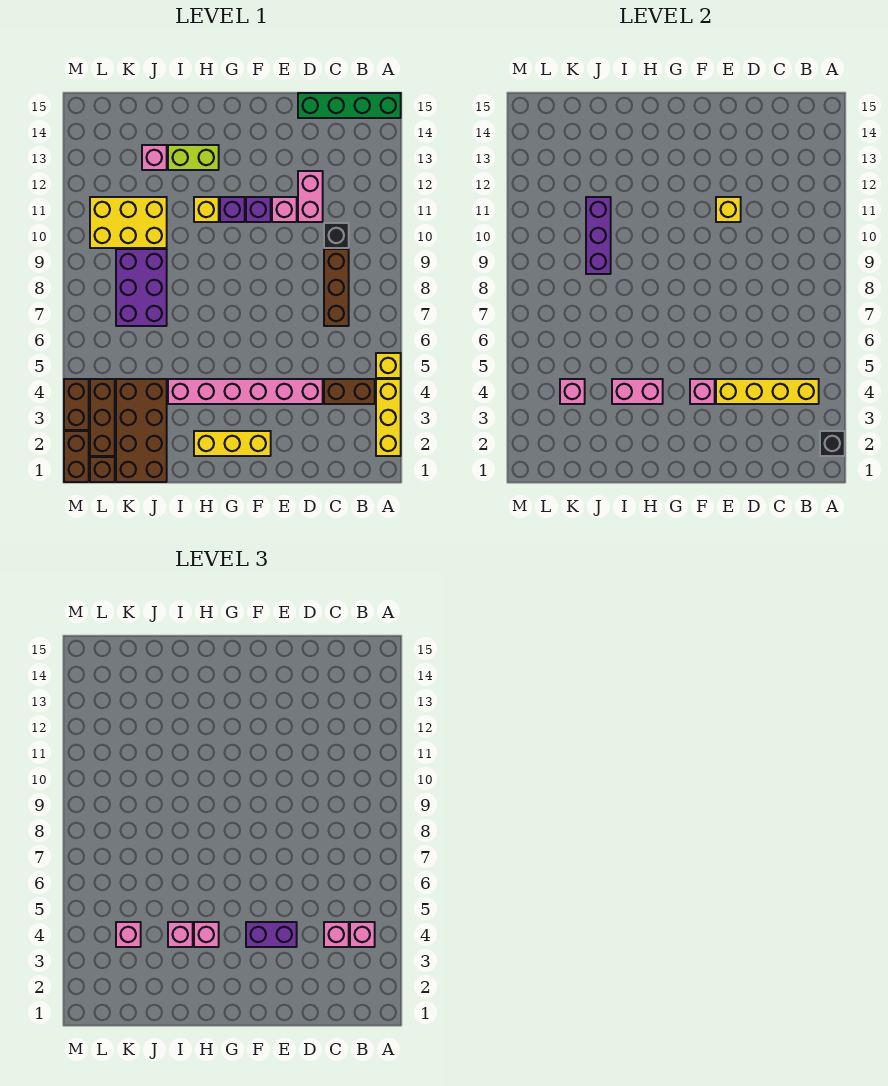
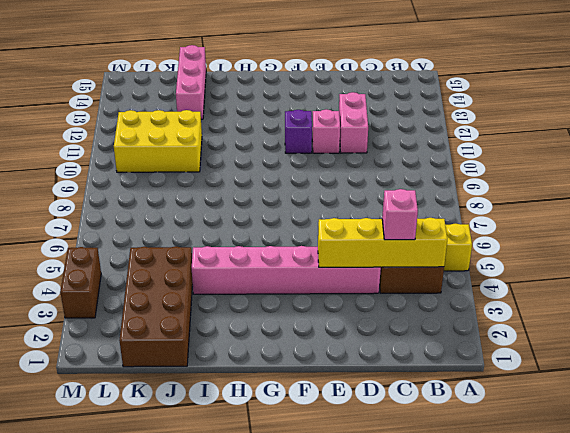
pink 1x3 brick [176,45,206,119] -> pink 1x1 brick [142,145,167,170]
none -> yellow 1x3 brick [376,379,401,456]
none -> green 1x4 brick [298,93,401,118]
none -> brown 1x3 brick [324,249,349,326]
none -> black 1x1 brick [324,223,349,248]

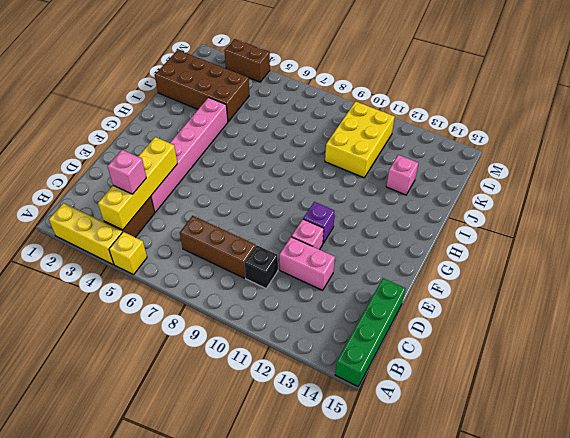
none -> yellow 1x3 brick [194,431,271,456]
none -> purple 1x1 brick [220,197,245,222]
none -> yellow 1x1 brick [194,197,219,222]
none -> lime 1x2 brick [168,145,219,170]

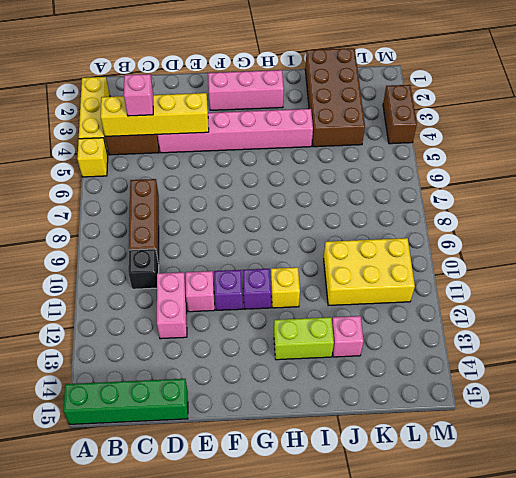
pink 1x3 brick [208,70,284,110] -> yellow 1x3 brick [194,431,271,456]
none -> purple 2x3 brick [116,249,167,326]
none -> brown 1x1 brick [90,457,115,482]
none -> brown 1x3 brick [90,379,115,456]
none -> brown 1x2 brick [64,431,89,482]

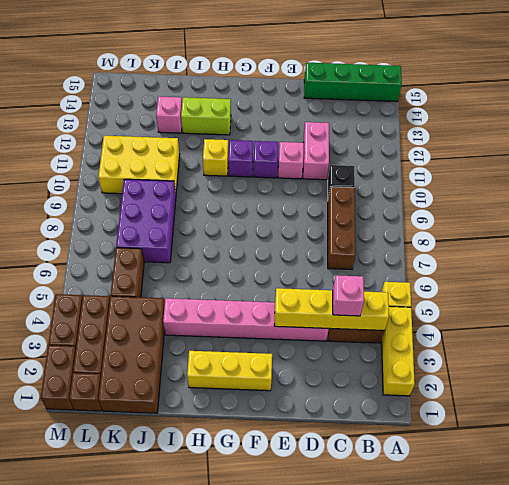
brown 1x2 brick [111,248,144,297] -> none
none -> black 1x1 brick [820,431,845,456]
none -> yellow 1x1 brick [716,197,741,222]
none -> pink 1x1 brick [690,379,715,404]
none -> pink 1x2 brick [612,379,663,404]

